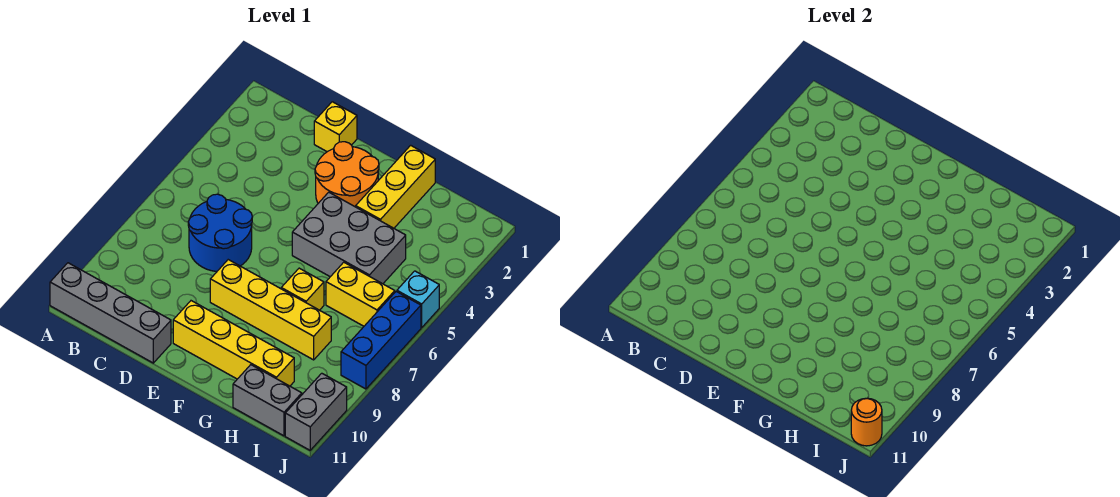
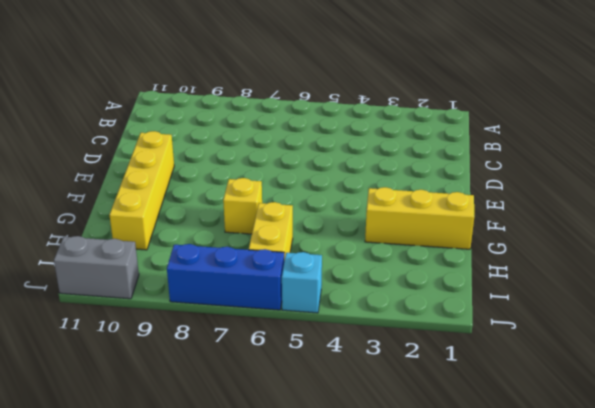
none -> grey 1x4 brick [50,263,171,363]
none -> blue 2x2 round brick [188,194,252,272]
none -> yellow 1x1 brick [314,102,357,152]

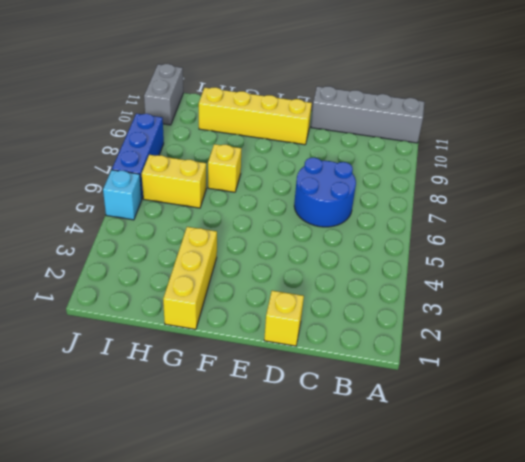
none -> orange 2x2 round brick [315,142,379,207]
none -> yellow 1x4 brick [210,260,331,360]
none -> grey 2x3 brick [292,192,406,284]

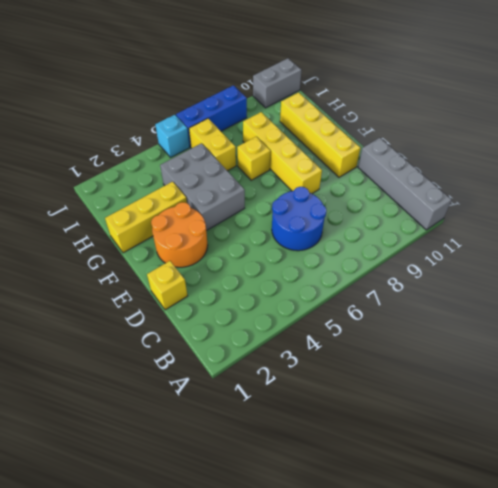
none -> grey 1x2 brick [233,365,302,436]
none -> orange 1x1 round brick [851,398,882,446]

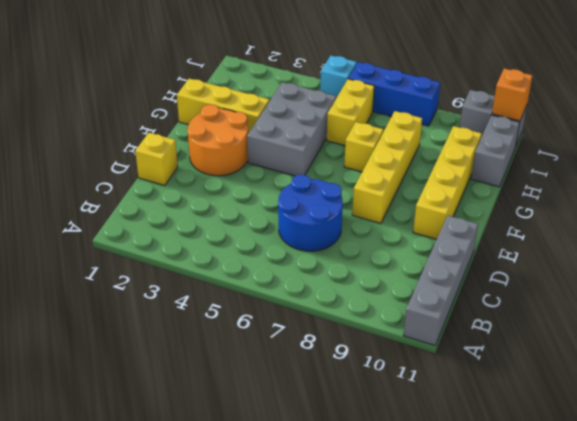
orange 1x1 brick [492,68,533,121] -> orange 1x1 round brick [851,398,882,446]

